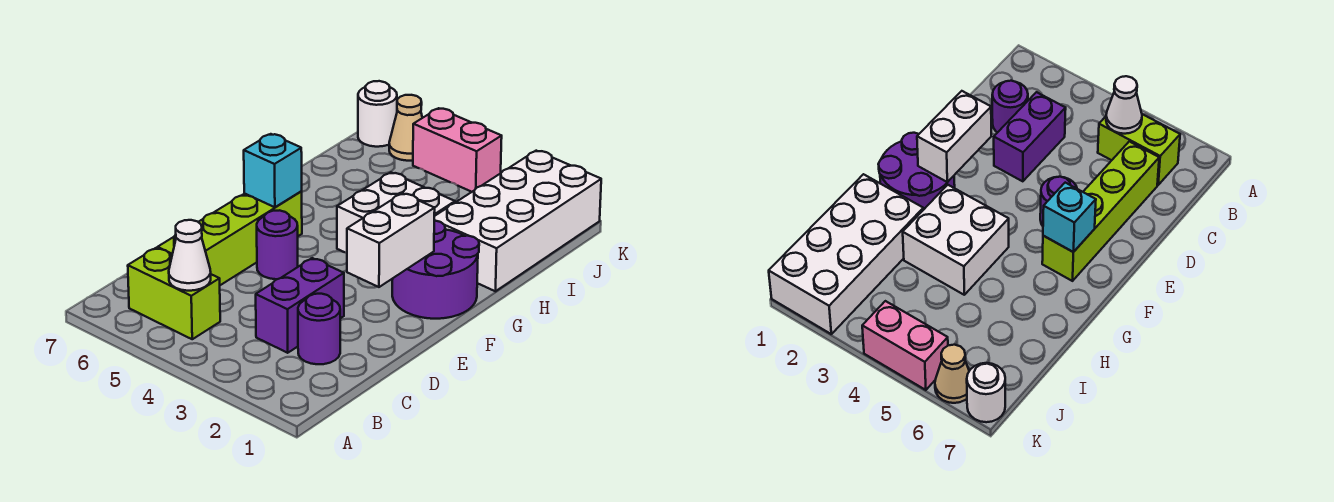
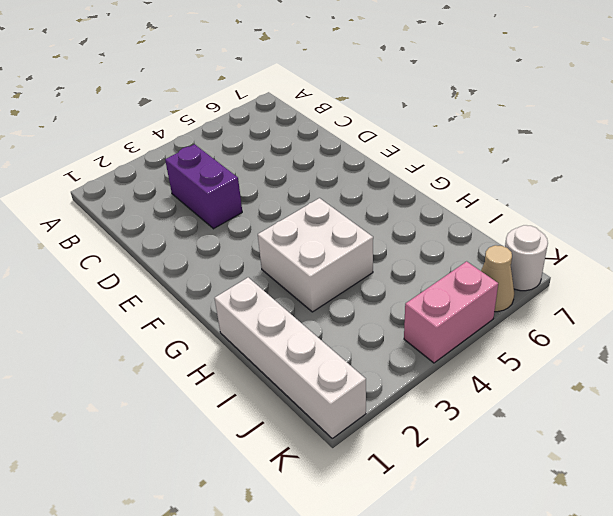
white 1x4 brick [214,277,366,438] -> white 2x4 brick [434,151,601,291]
none -> lime 1x2 brick [128,248,220,339]
none -> purple 1x1 round brick [298,294,340,364]
none -> lime 1x4 brick [158,192,302,285]

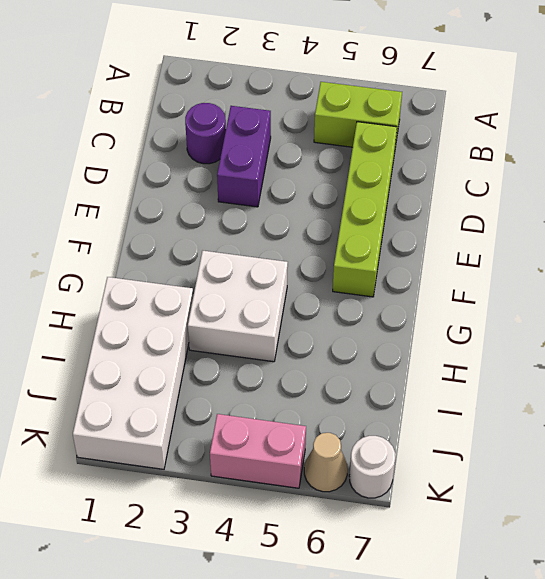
none -> purple 1x1 round brick [257,210,298,279]
none -> purple 2x2 round brick [392,220,479,319]
none -> white 1x1 cone [169,220,211,291]

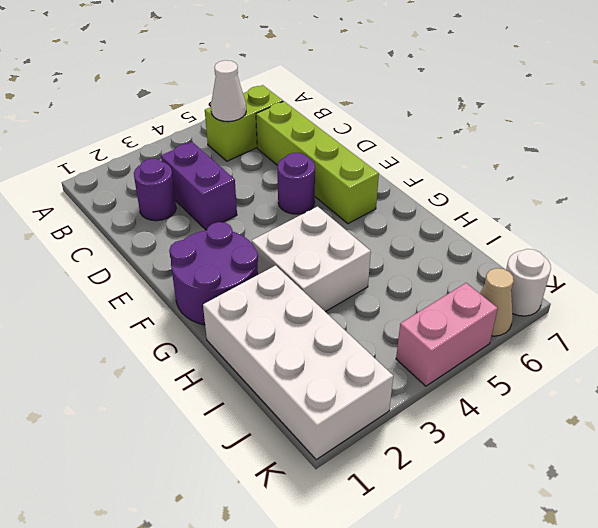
none -> white 1x2 brick [347,193,435,287]
none -> cyan 1x1 brick [244,134,302,207]

